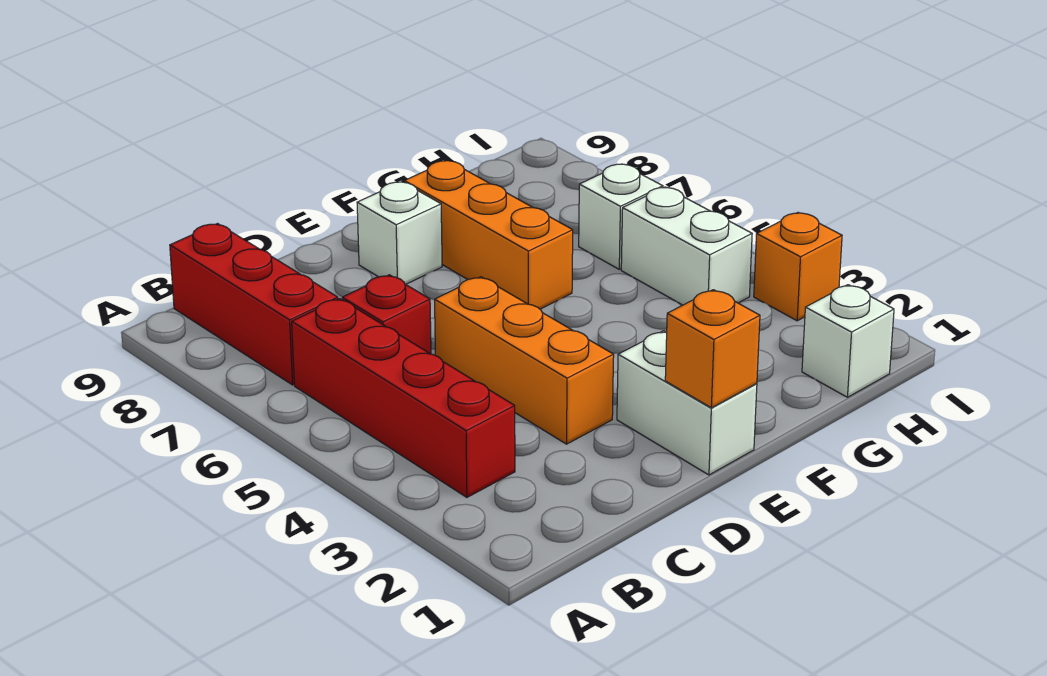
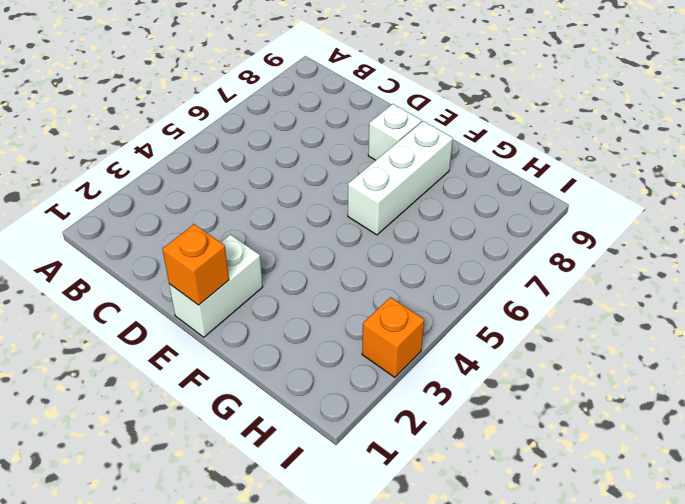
white 1x3 brick [348,121,453,235] -> orange 1x3 brick [404,161,573,309]
none -> red 1x4 brick [292,298,515,497]
none -> red 1x3 brick [170,224,338,385]
none -> red 1x1 brick [342,275,431,354]

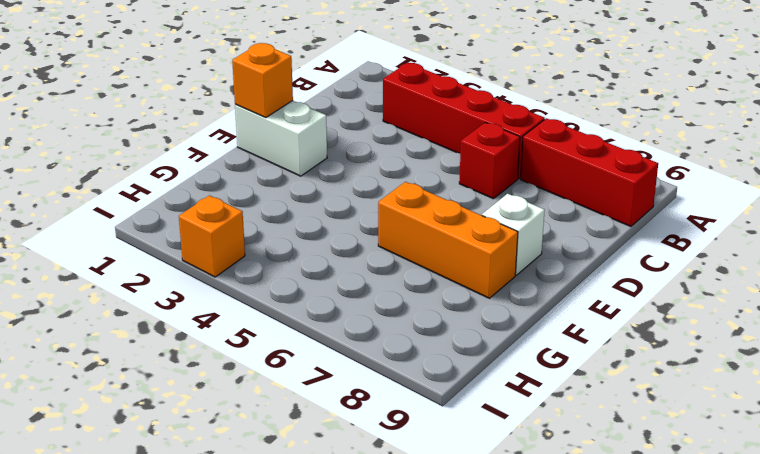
none -> orange 1x3 brick [435,277,614,444]
none -> white 1x1 brick [802,285,894,397]
none -> white 1x2 brick [621,187,752,305]

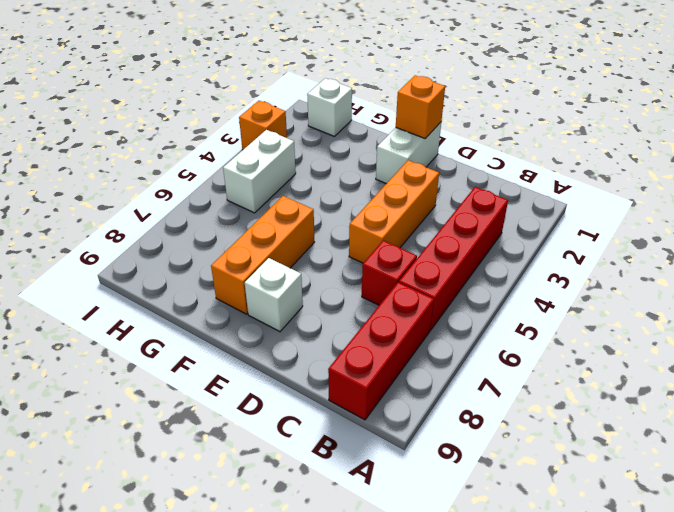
none -> white 1x1 brick [579,164,663,269]

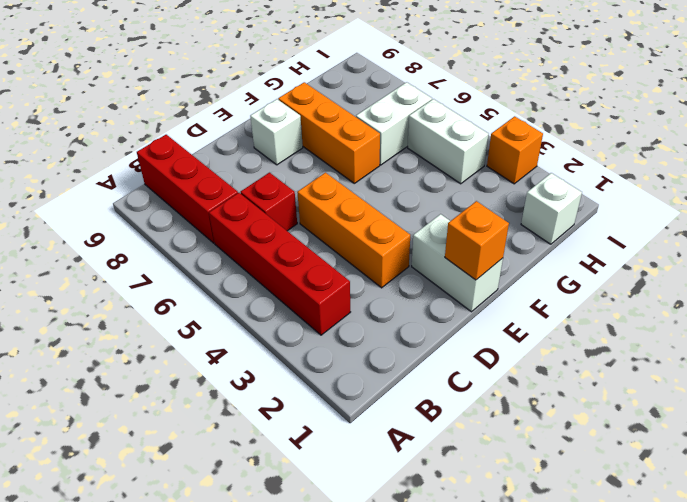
white 1x2 brick [356,82,432,165] -> white 1x1 brick [579,164,663,269]

